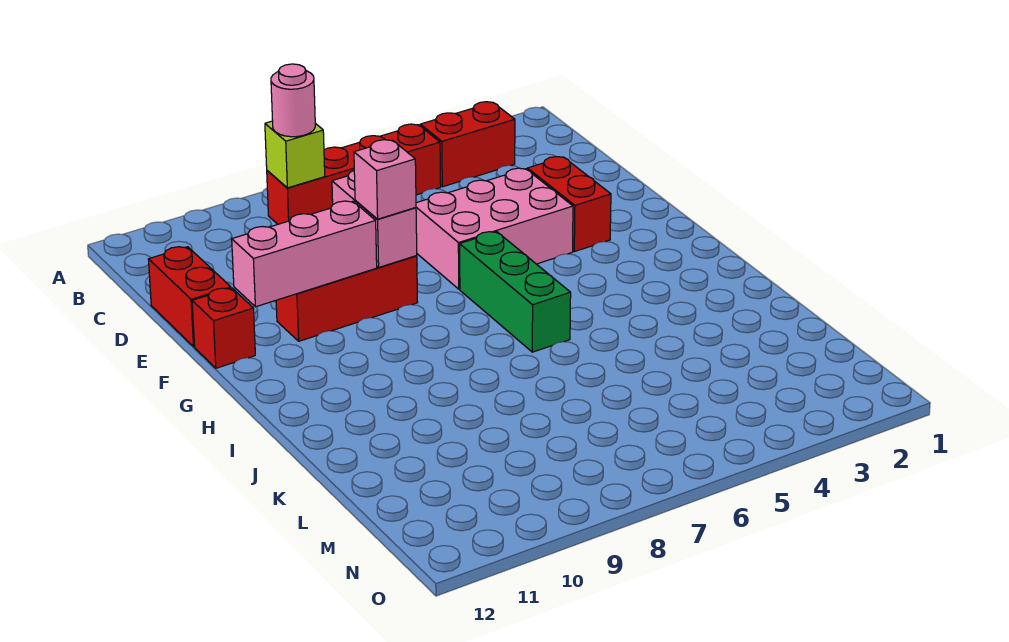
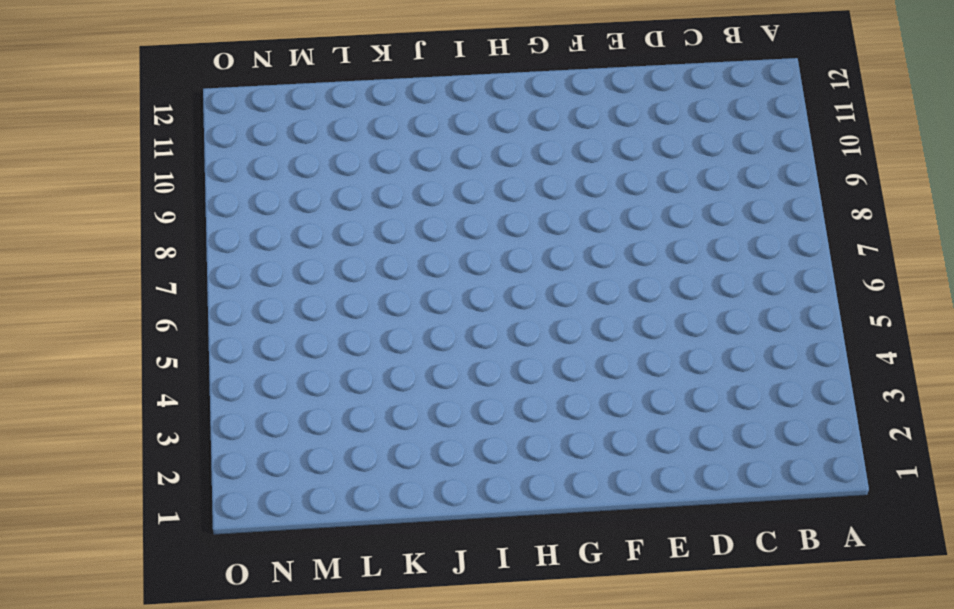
none -> red 1x2 brick [420,102,515,187]
none -> red 1x4 brick [267,124,441,224]
none -> red 1x2 brick [148,247,231,347]

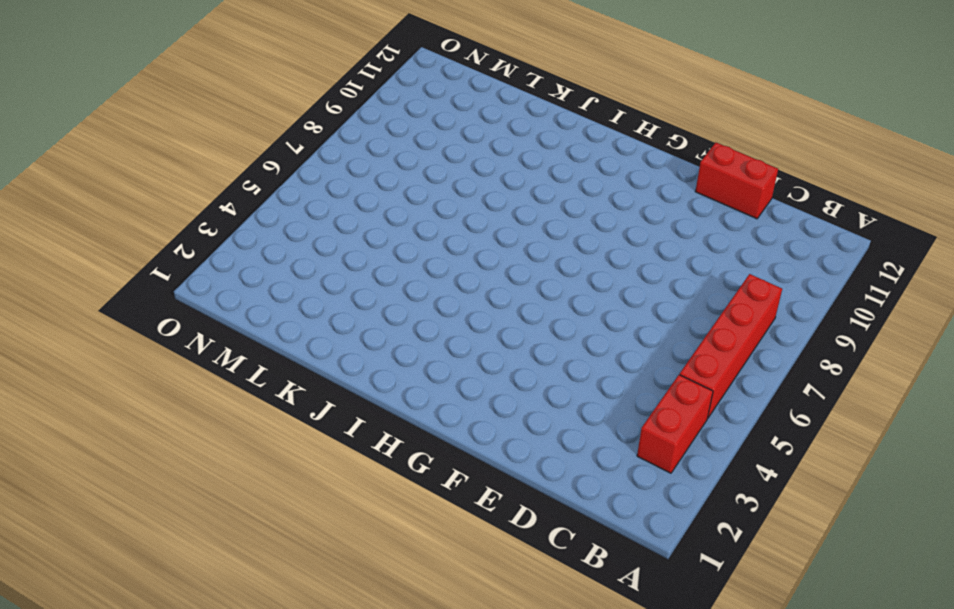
none -> red 1x2 brick [527,157,611,252]
none -> pink 2x3 brick [416,168,573,289]
none -> red 1x3 brick [276,256,418,341]

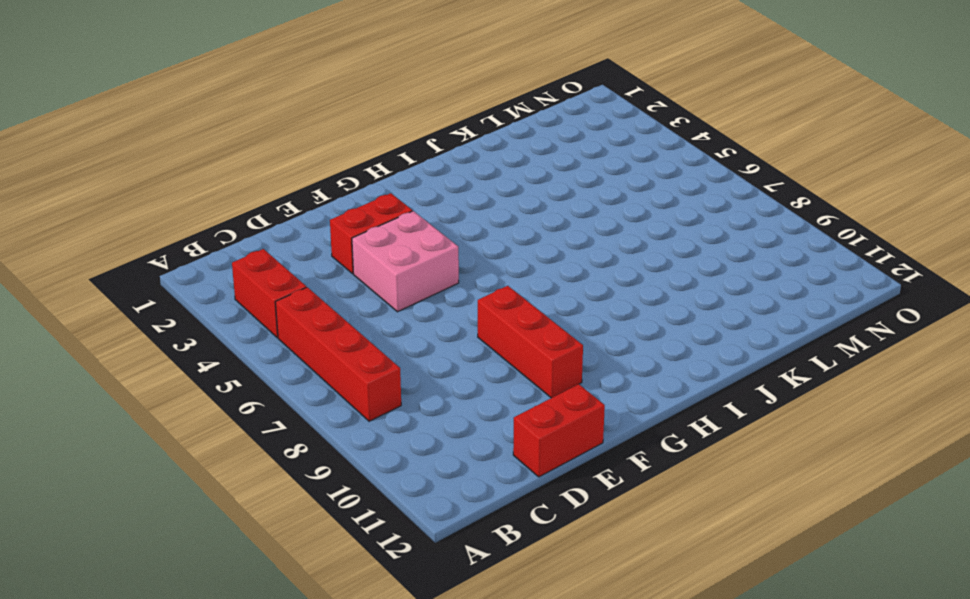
pink 2x2 brick [352,211,459,312] -> pink 2x3 brick [416,168,573,289]
none -> red 1x1 brick [192,288,255,368]
none -> green 1x3 brick [460,232,571,352]
none -> lime 1x1 brick [265,121,325,188]

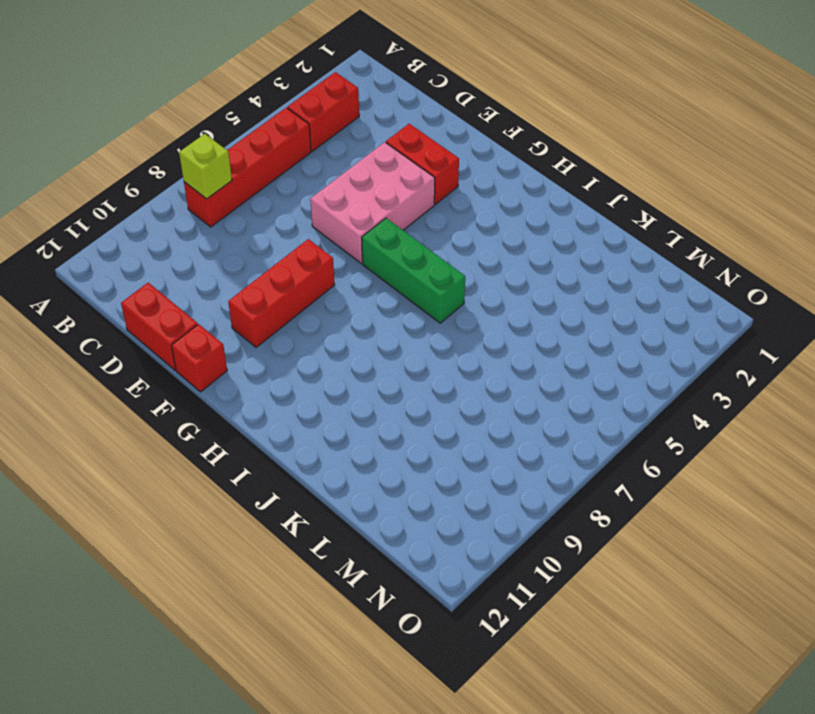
none -> pink 1x2 brick [332,171,417,267]
none -> pink 1x3 brick [232,201,377,307]
none -> pink 1x1 round brick [271,64,315,137]

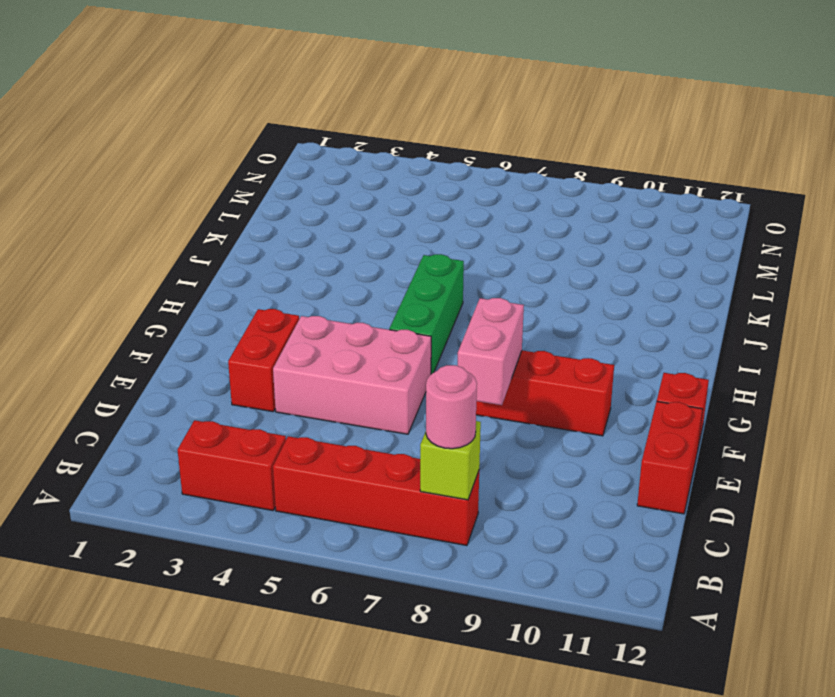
none -> pink 1x3 brick [232,201,377,307]
none -> pink 1x1 brick [354,140,416,219]

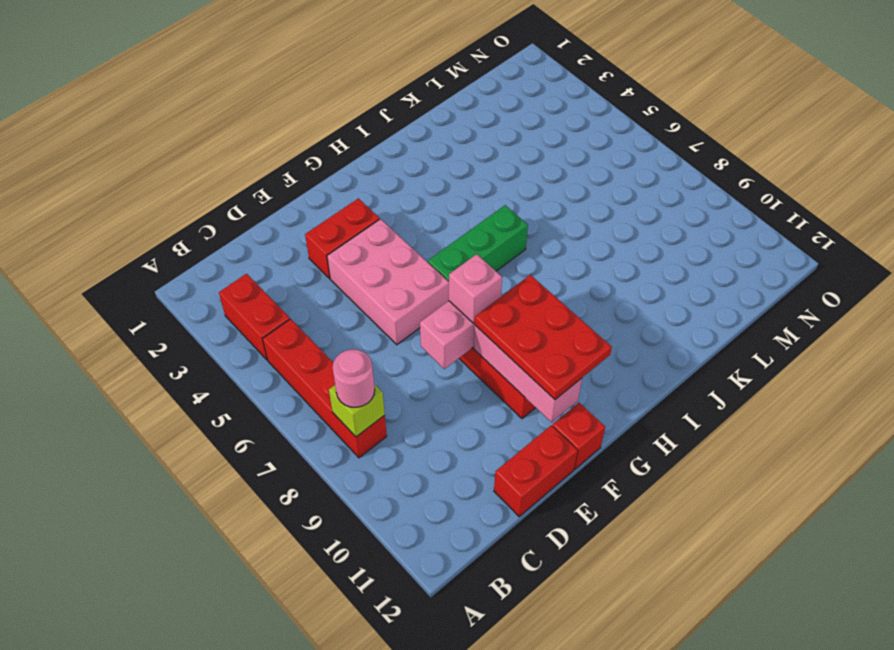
red 2x3 plate [475,275,612,399] -> none

